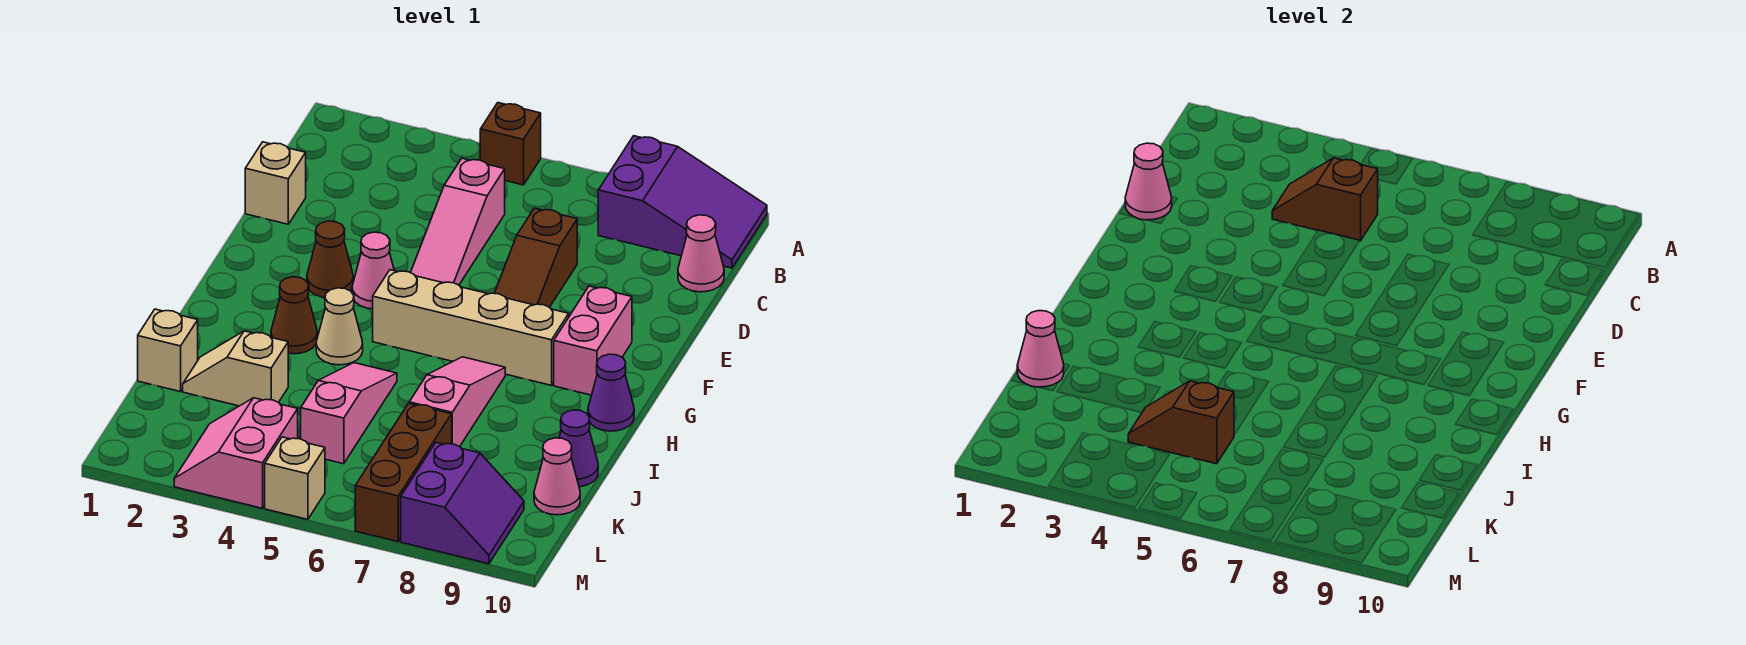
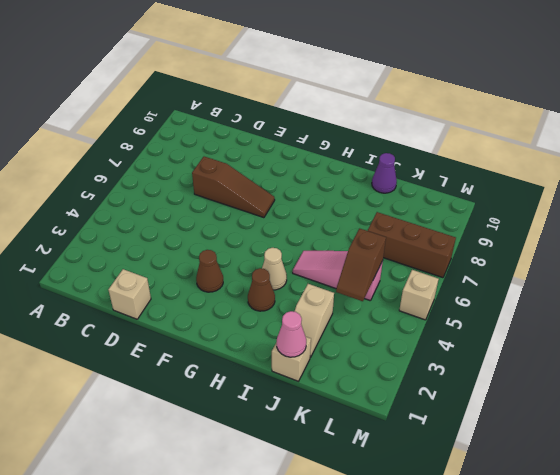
none -> brown 1x1 brick [480,103,541,185]
none -> purple 2x3 slope [598,136,767,268]
none -> pink 1x3 slope [411,158,505,285]

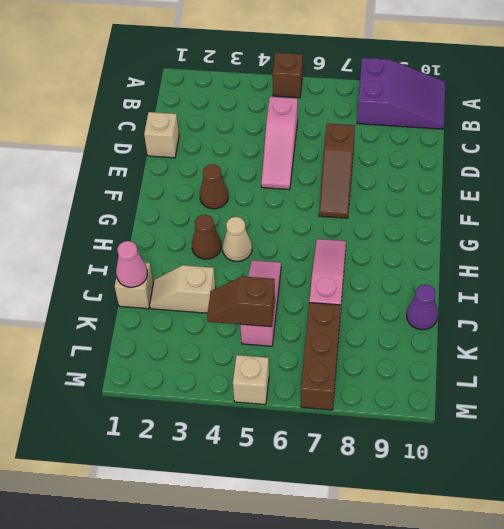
none -> pink 1x1 cone [678,215,724,292]
none -> pink 1x1 cone [352,232,394,309]
none -> pink 1x2 brick [554,286,632,395]

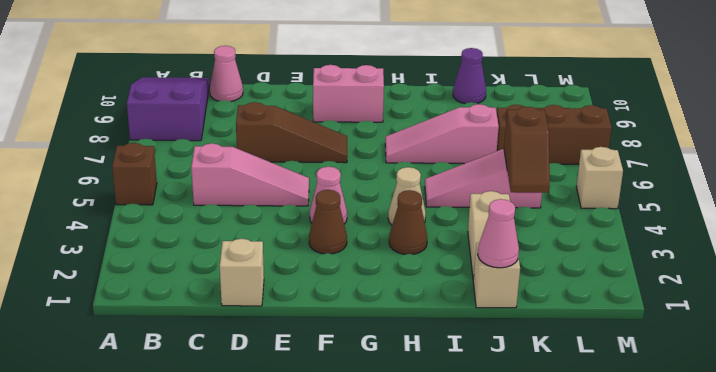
none -> tan 1x4 brick [373,270,569,385]
none -> purple 1x1 cone [588,354,634,431]
none -> pink 1x1 cone [534,438,580,515]

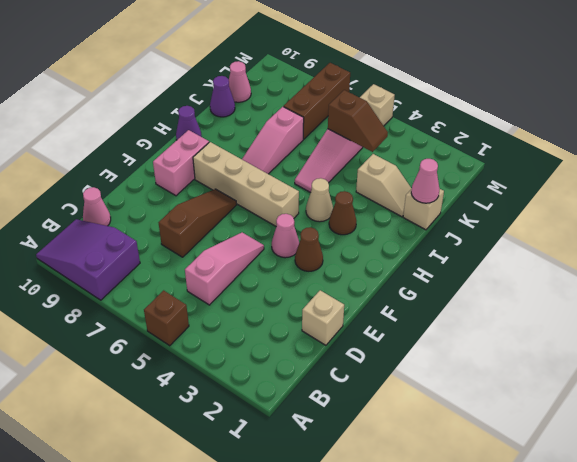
none -> pink 2x2 slope [174,398,298,508]
none -> purple 2x2 slope [401,442,524,564]
none -> brown 1x2 slope [1272,158,1378,241]

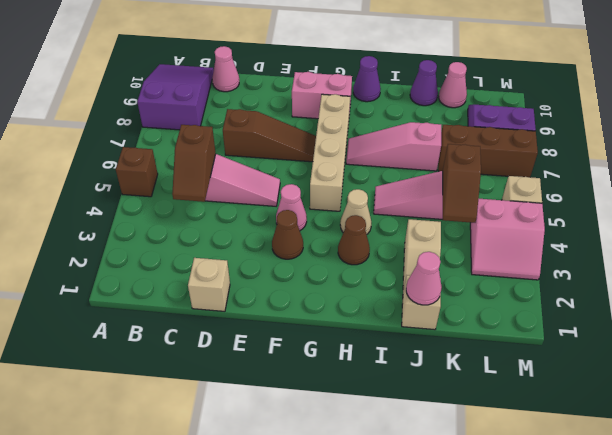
none -> pink 1x1 cone [1125,143,1172,220]

